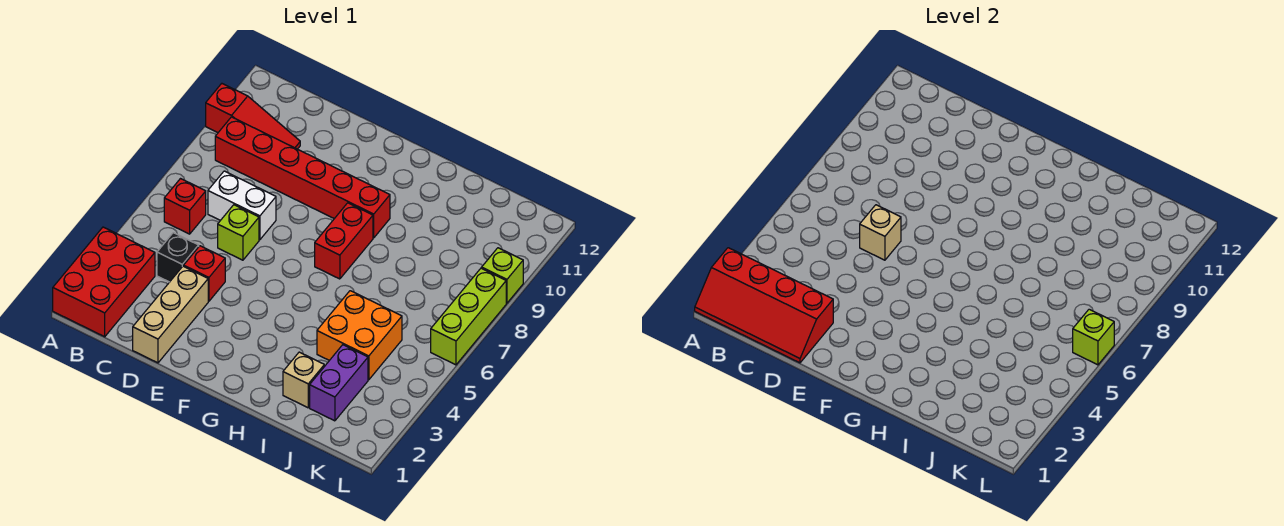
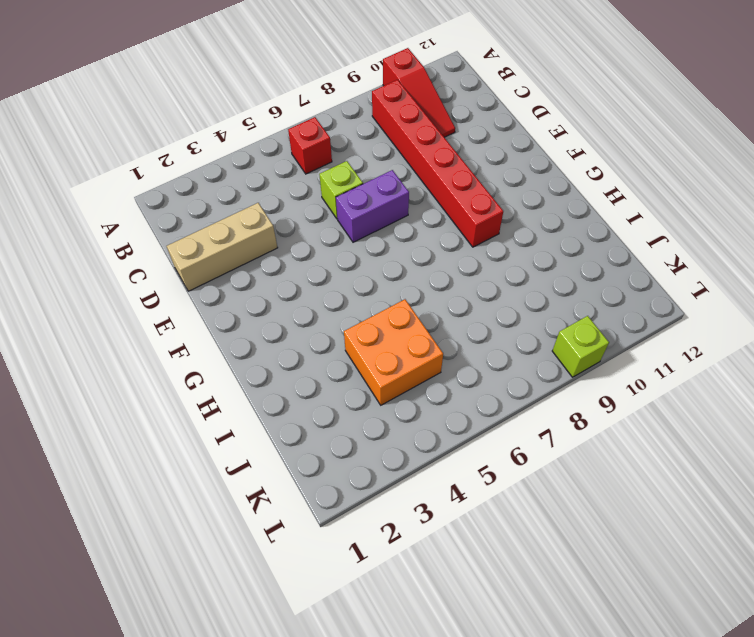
purple 1x2 brick [336,170,409,242] -> purple 1x2 brick moved to [310,345,368,421]
none -> red 2x3 brick [53,227,155,337]
none -> black 1x1 brick [157,233,199,282]
none -> white 1x2 brick [208,171,276,240]

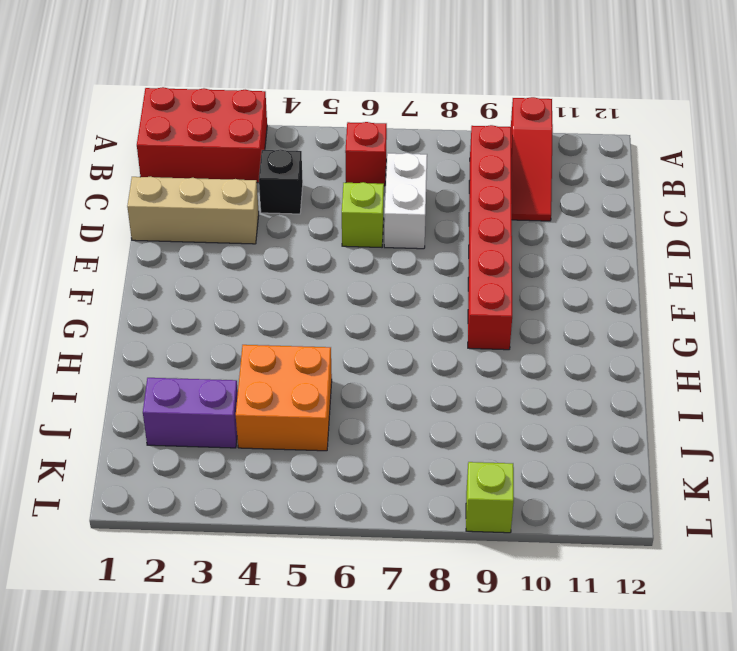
none -> red 1x1 brick [184,246,225,301]
none -> red 1x2 brick [315,203,373,279]
none -> tan 1x1 brick [283,352,324,408]

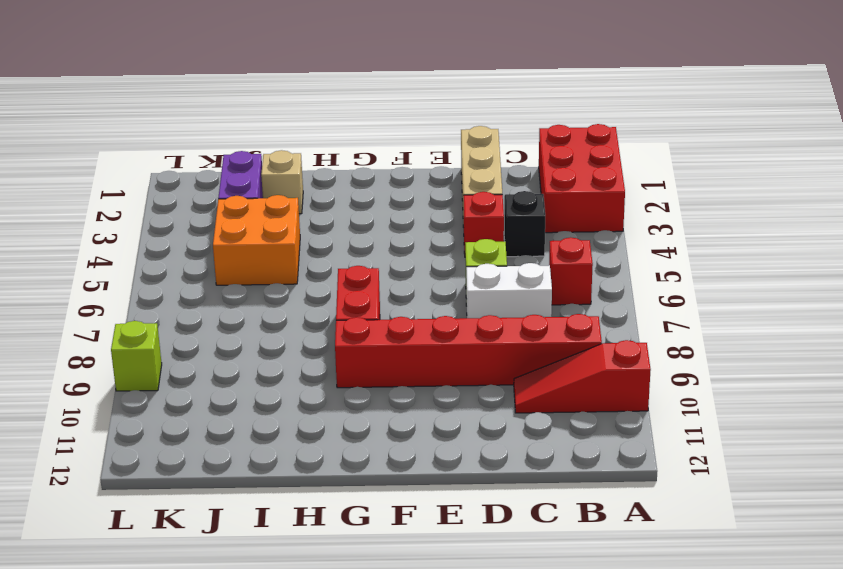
none -> lime 1x3 brick [431,268,506,365]
none -> red 2x4 slope [695,248,833,363]
none -> tan 1x1 brick [860,205,901,260]

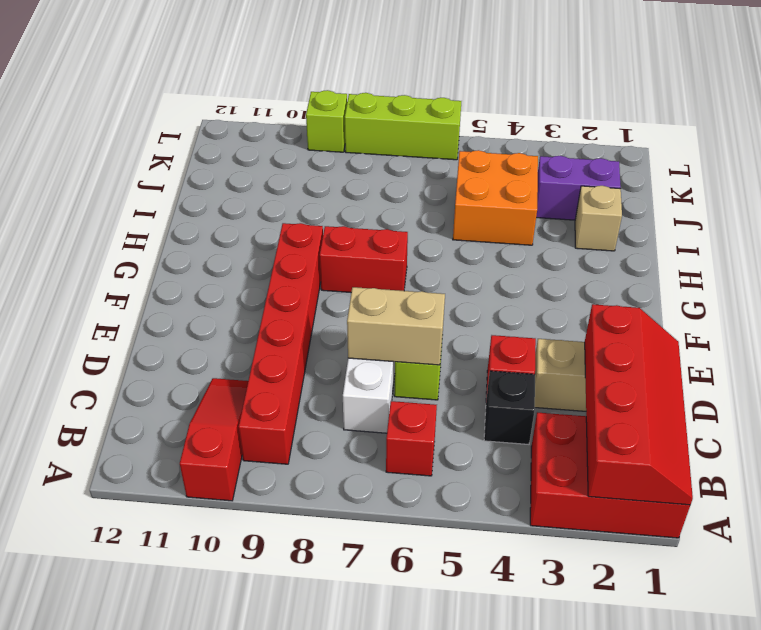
tan 1x2 brick [347,287,445,365] -> tan 1x1 brick [860,205,901,260]
none -> lime 1x1 brick [1073,309,1114,365]

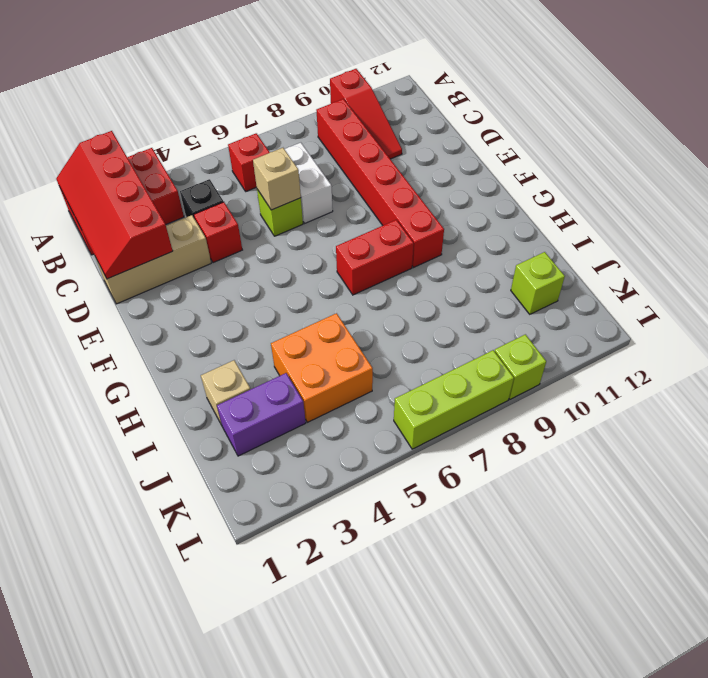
lime 1x1 brick [511,252,565,314] -> lime 1x1 brick moved to [1073,309,1114,365]

